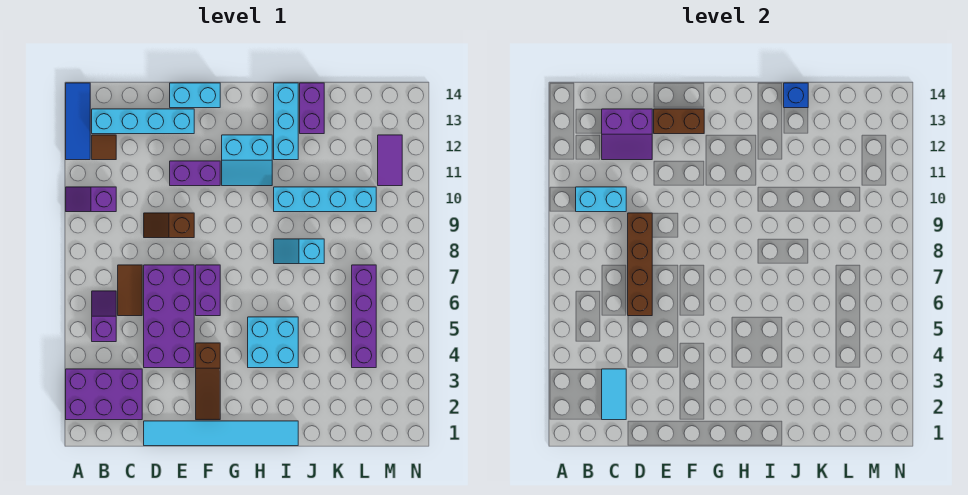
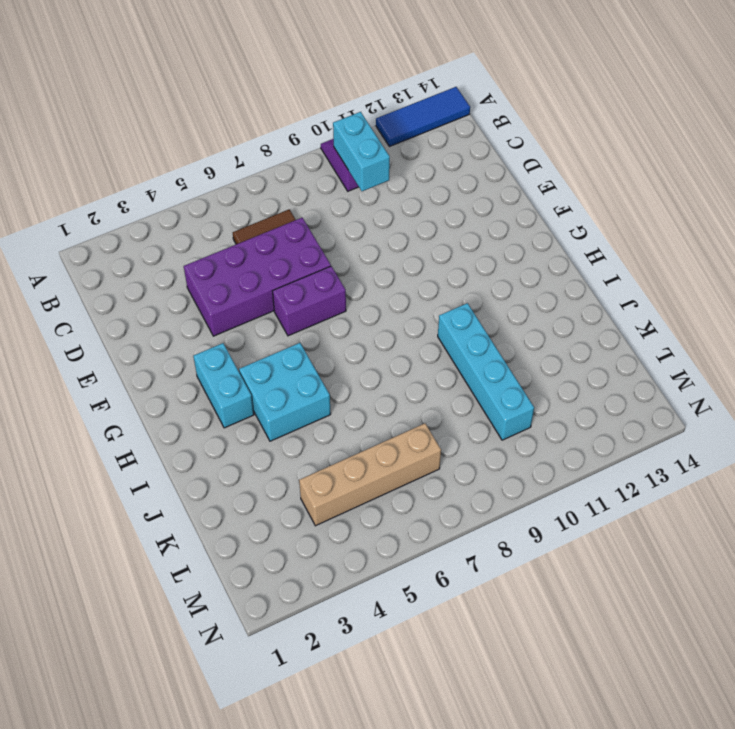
cyan 1x2 brick [193,343,254,428] -> cyan 1x2 brick moved to [170,83,220,108]
tan 1x4 brick [299,423,441,526] -> purple 1x4 brick [352,265,376,368]
none -> purple 2x3 brick [66,369,142,420]
none -> purple 1x2 slope [92,291,116,342]
none -> brown 1x1 tile [92,135,116,160]

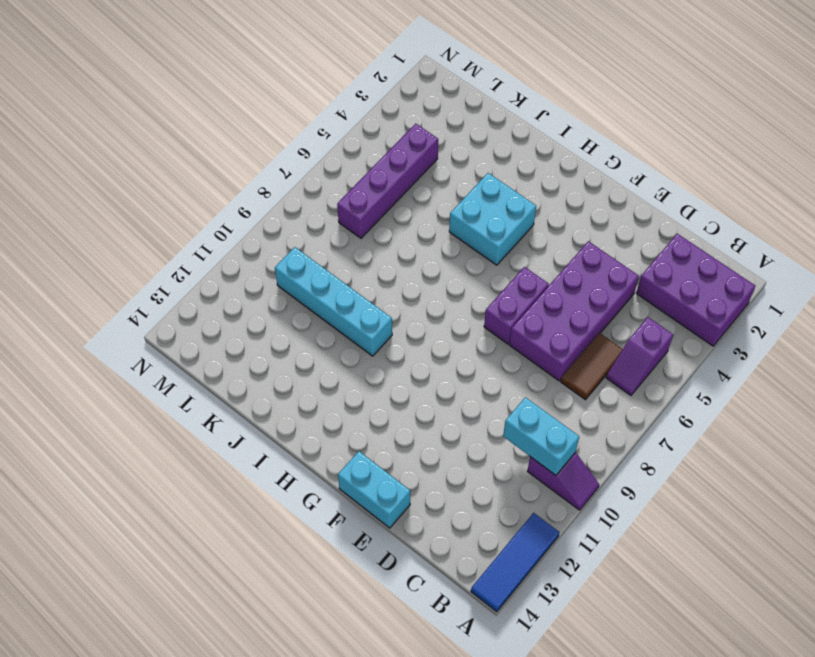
none -> brown 1x1 tile [92,135,116,160]
none -> cyan 1x4 brick [92,109,194,134]
none -> cyan 1x6 tile [144,421,298,446]

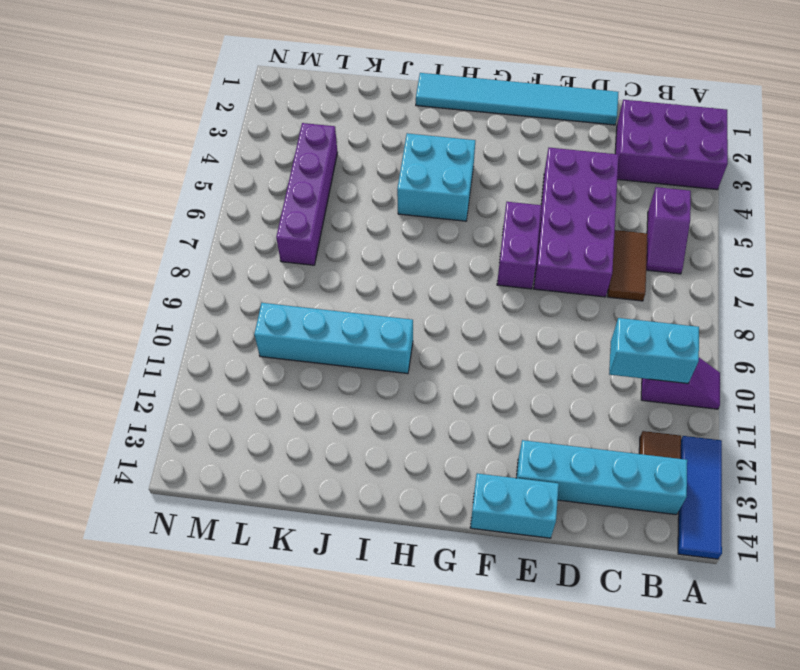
none -> brown 1x2 slope [144,213,194,238]
none -> purple 1x2 brick [170,161,220,186]
none -> brown 1x3 slope [196,343,220,420]

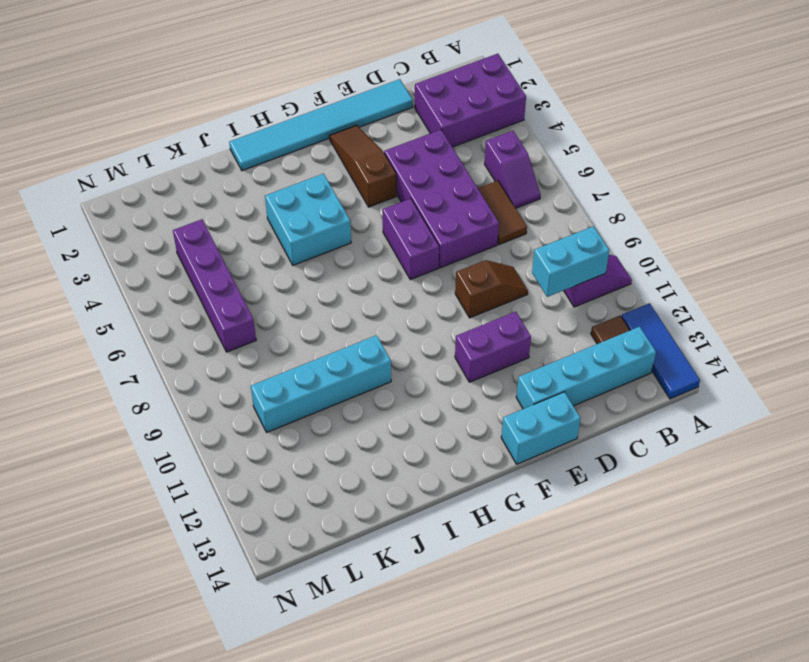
none -> cyan 2x2 slope [222,135,272,186]
none -> cyan 1x2 slope [274,239,324,264]
none -> cyan 1x3 brick [274,83,298,160]

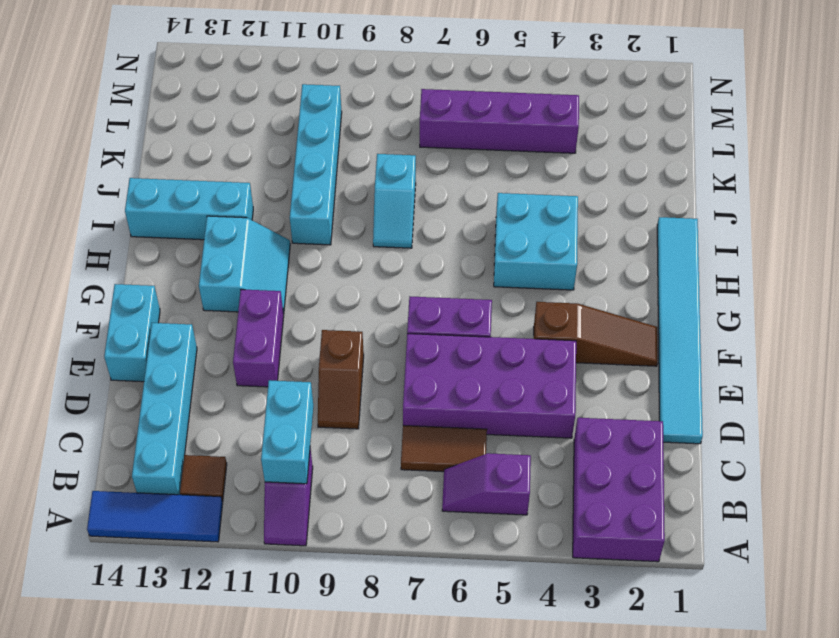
none -> purple 1x2 brick [300,83,324,134]
none -> purple 1x2 tile [378,135,402,186]
none -> cyan 1x2 tile [602,369,626,420]

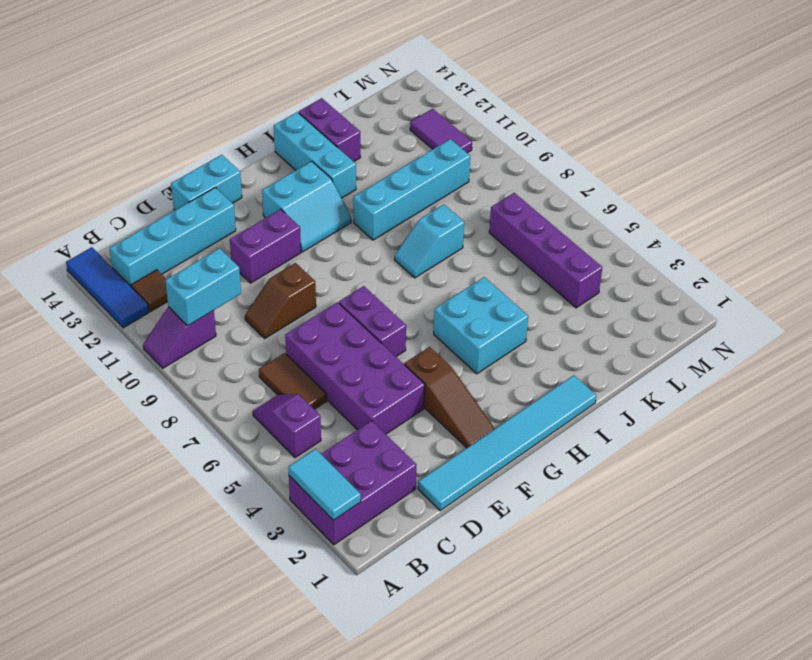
cyan 1x2 tile [288,449,361,520] -> cyan 1x2 tile moved to [602,369,626,420]
none -> purple 2x2 slope [602,109,652,160]
none -> brown 1x4 brick [628,213,652,316]
none -> brown 1x2 brick [654,109,704,134]

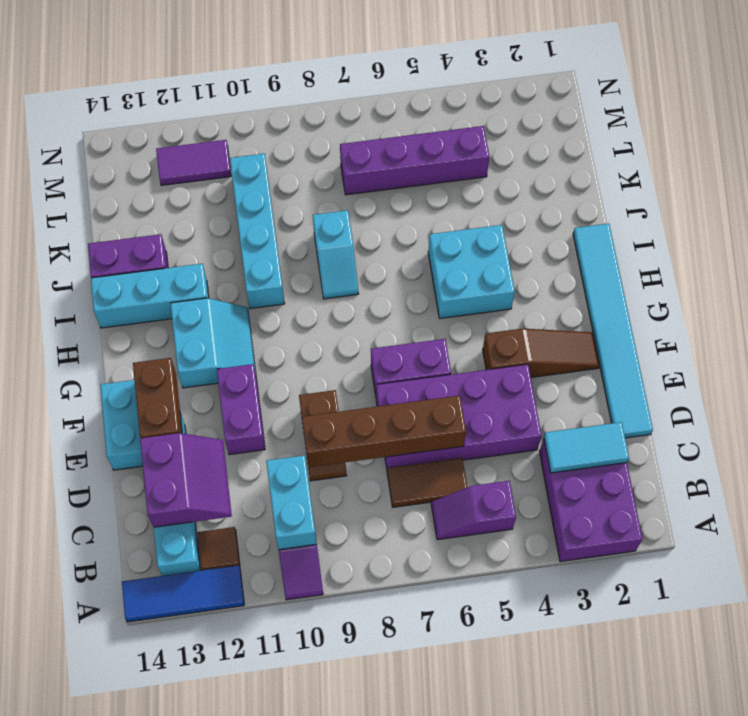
none -> blue 1x1 brick [784,83,808,108]

